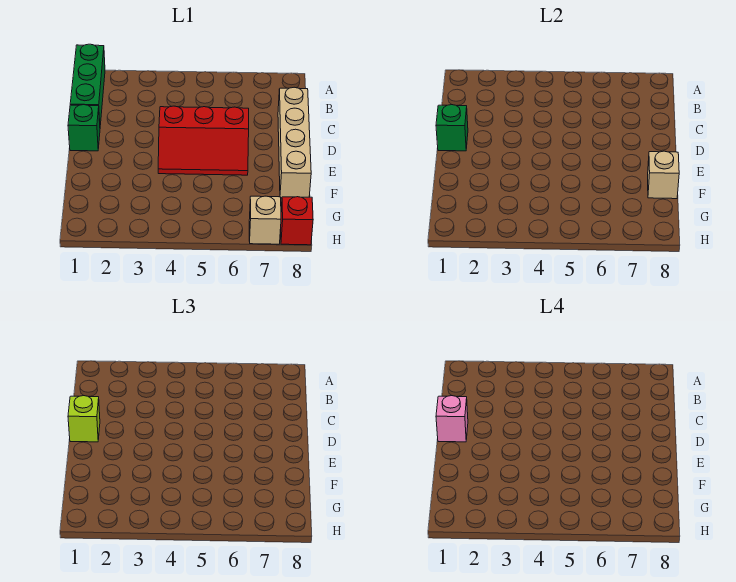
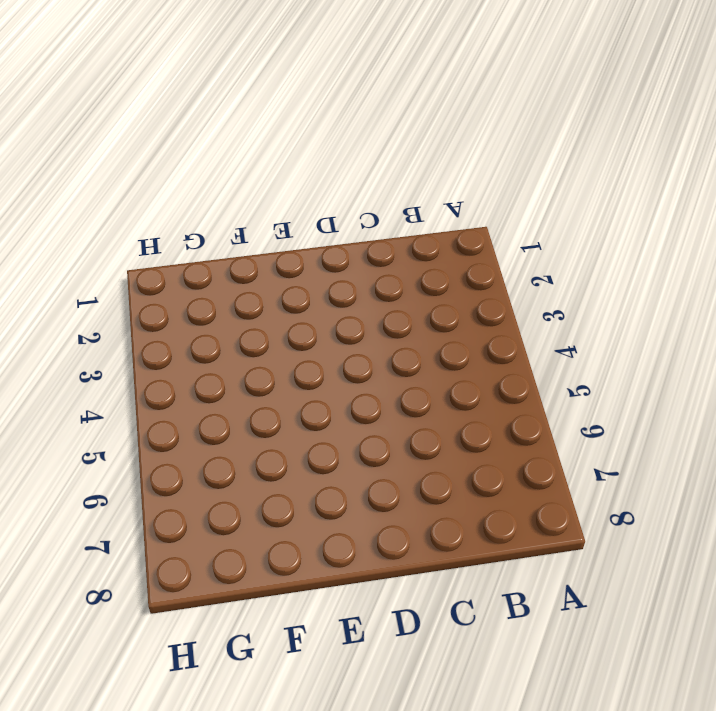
none -> green 1x3 brick [70,44,105,125]
none -> tan 1x4 brick [278,87,311,198]

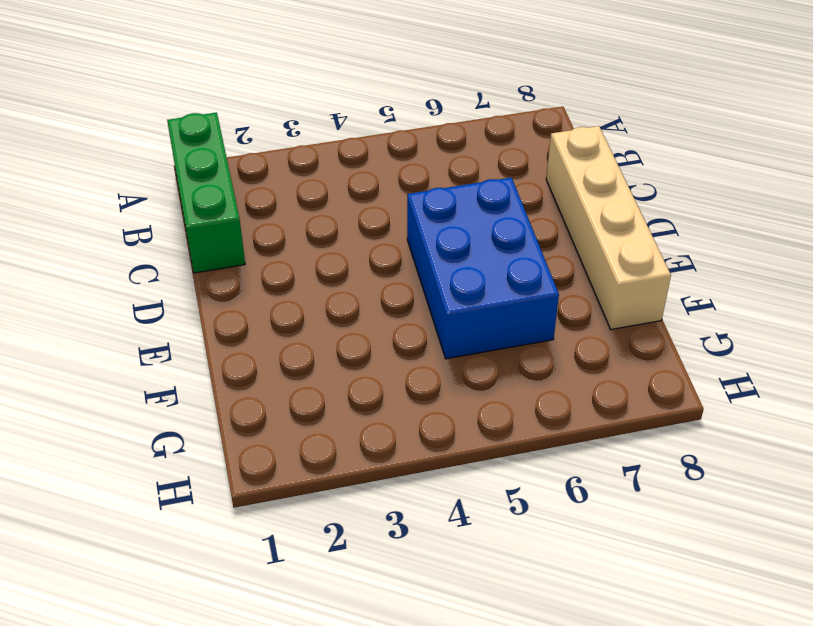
blue 2x3 brick [407,178,559,359] -> red 2x3 slope [158,106,249,175]
none -> green 1x1 brick [68,105,100,151]
none -> tan 1x1 brick [249,196,281,244]

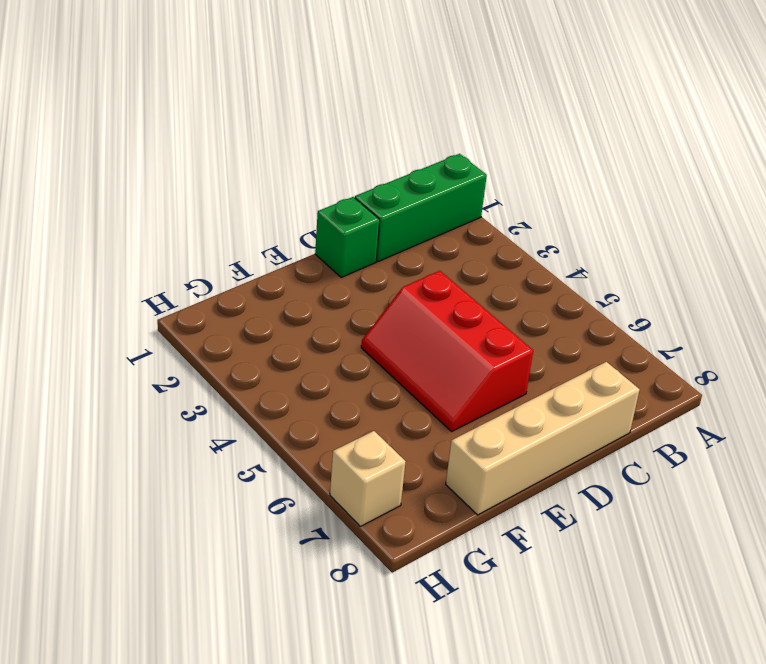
none -> red 1x1 brick [281,197,313,245]
none -> green 1x1 brick [436,105,468,151]

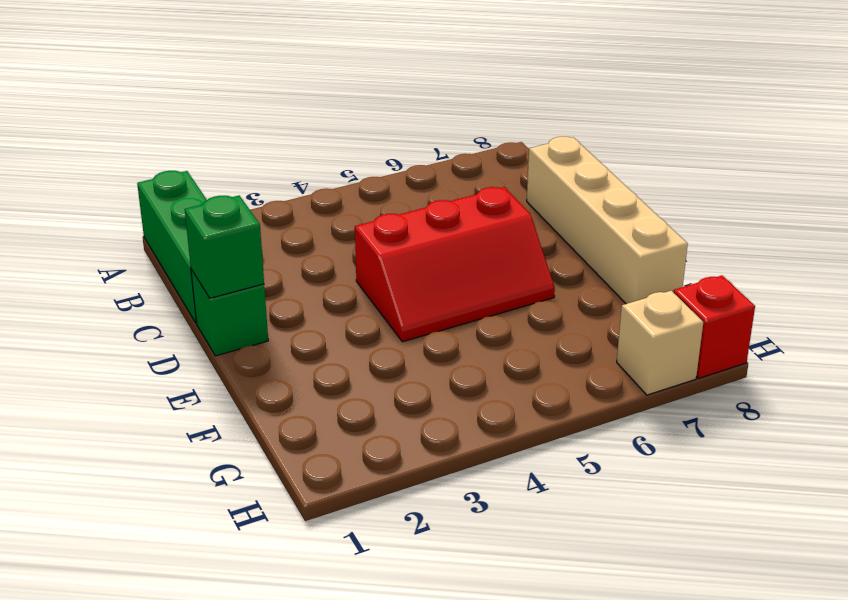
none -> tan 1x1 brick [648,151,679,199]
none -> lime 1x1 brick [68,396,100,442]

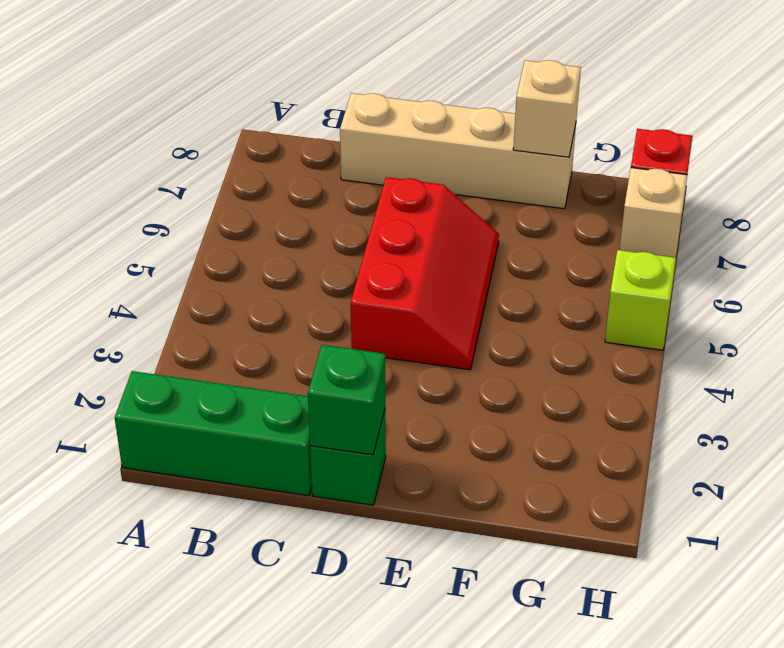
lime 1x1 brick [605,250,676,350] -> lime 1x1 brick moved to [68,396,100,442]
none -> pink 1x1 brick [436,396,468,442]

